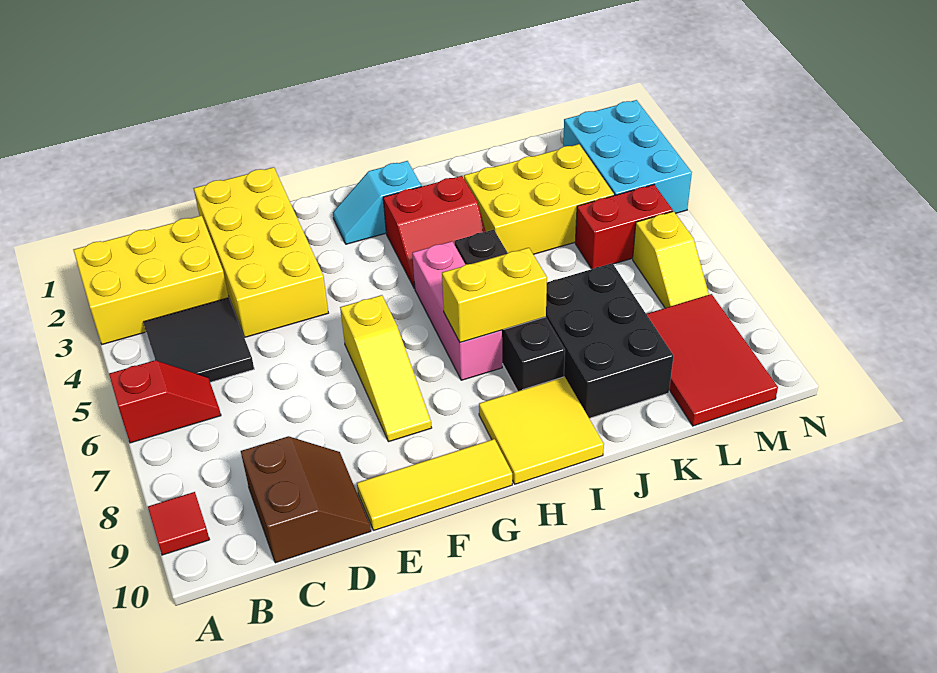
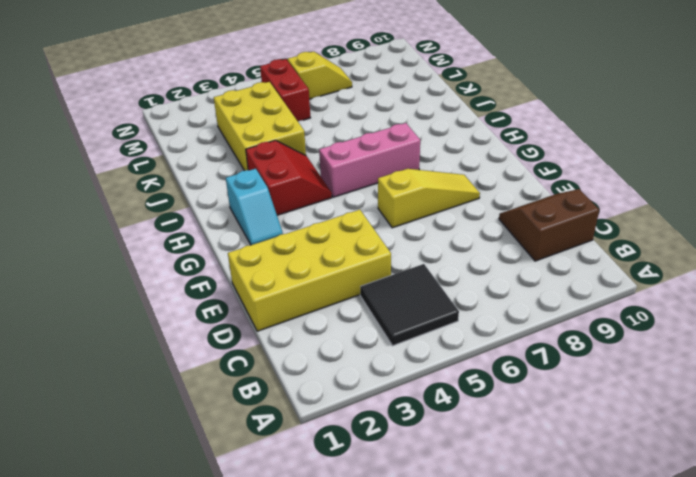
none -> yellow 2x3 brick [74,215,229,344]
none -> red 1x2 slope [109,360,221,443]
none -> red 1x1 tile [148,492,210,555]

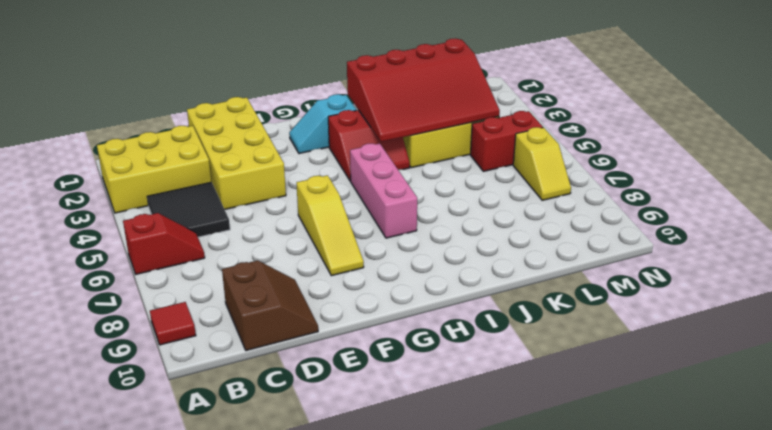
red 3x4 slope [347,38,500,142] -> none
none -> yellow 1x3 tile [357,439,512,531]
none -> yellow 2x2 tile [479,377,604,484]
none -> black 1x4 brick [454,230,565,391]

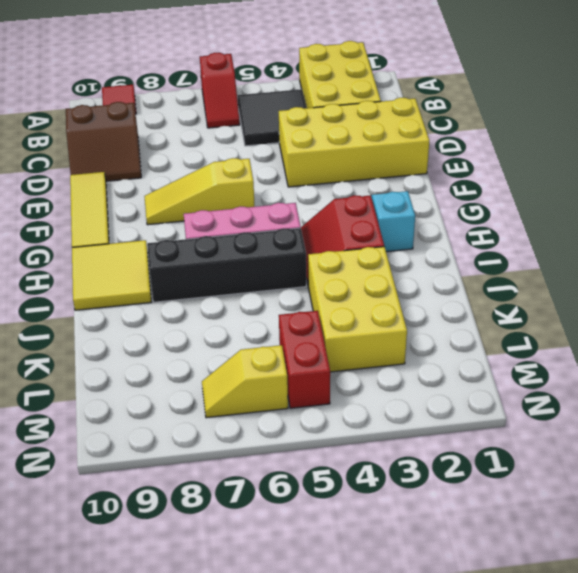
none -> black 2x3 brick [546,263,673,418]
none -> red 2x3 tile [646,294,778,426]
none -> cyan 2x3 brick [563,100,692,213]

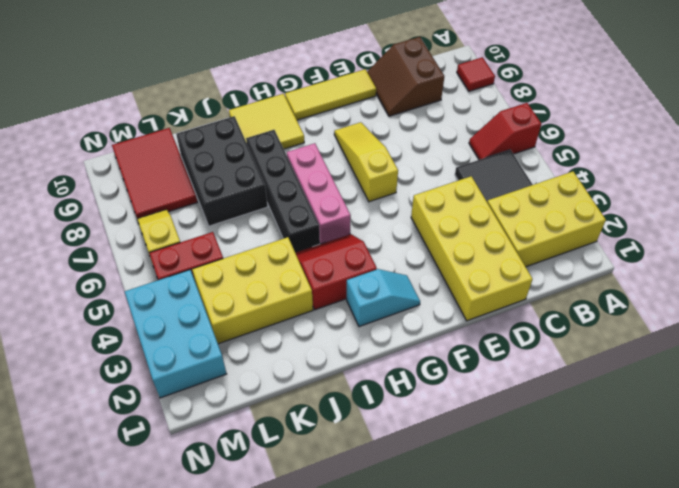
none -> yellow 1x2 brick [442,248,547,342]

